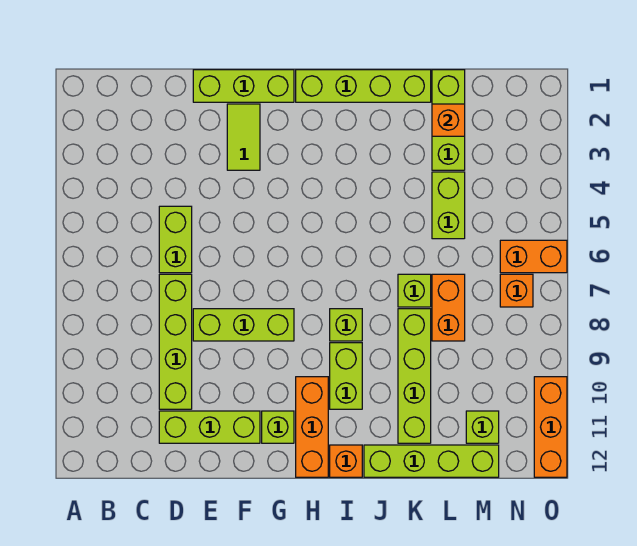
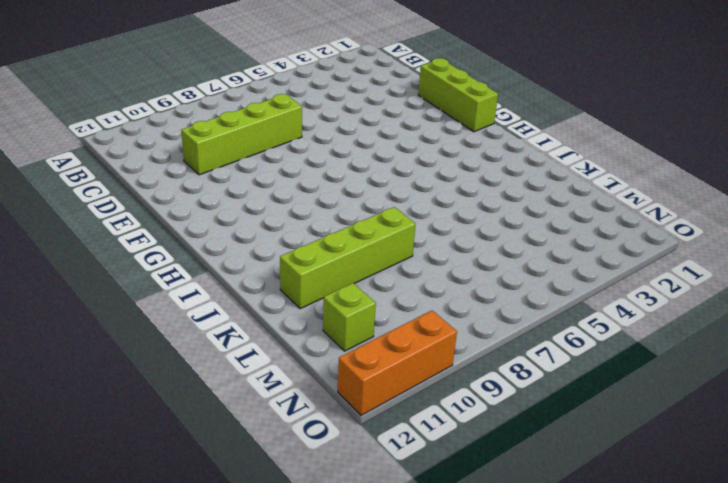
none -> lime 1x2 brick [159,206,192,273]
none -> lime 1x3 brick [159,411,260,443]
none -> lime 1x3 brick [193,309,294,341]

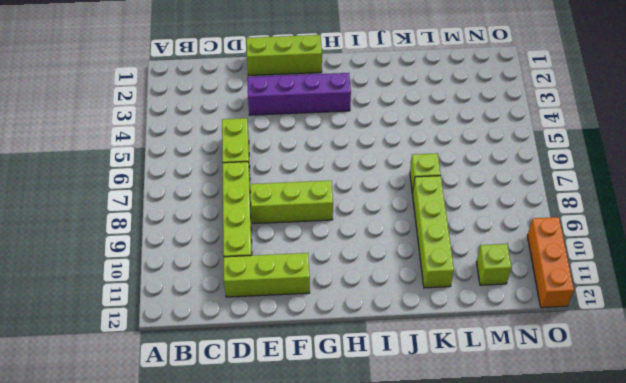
purple 1x4 brick [247,73,351,115] -> lime 1x2 tile [227,104,260,170]
none -> lime 1x1 brick [262,411,294,443]
none -> lime 1x4 brick [296,70,431,102]
none -> orange 1x3 brick [296,377,328,477]

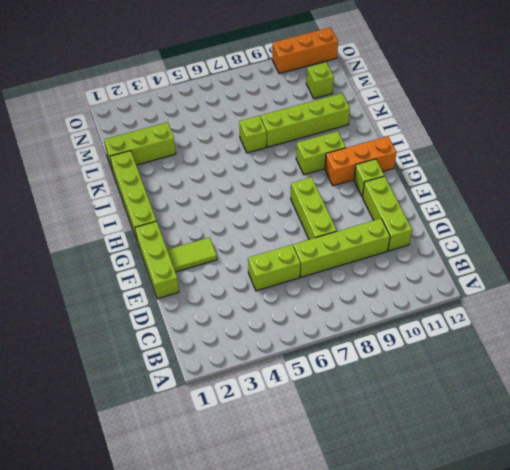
none -> lime 1x1 brick [330,309,362,341]
none -> orange 1x1 brick [330,445,362,477]
none -> lime 1x4 brick [364,445,499,477]

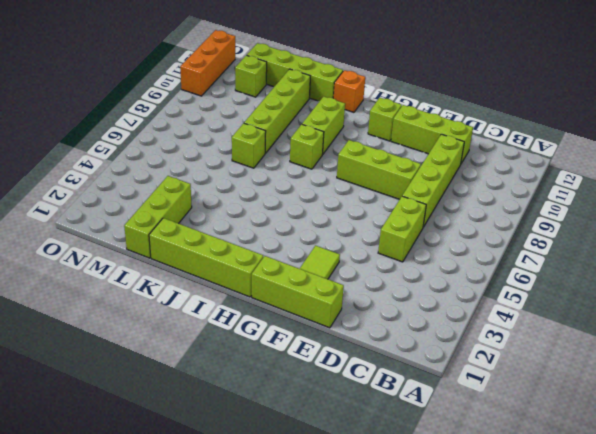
none -> orange 1x3 brick [296,377,328,477]
none -> lime 1x2 brick [432,172,465,239]
none -> orange 1x2 brick [432,274,465,341]

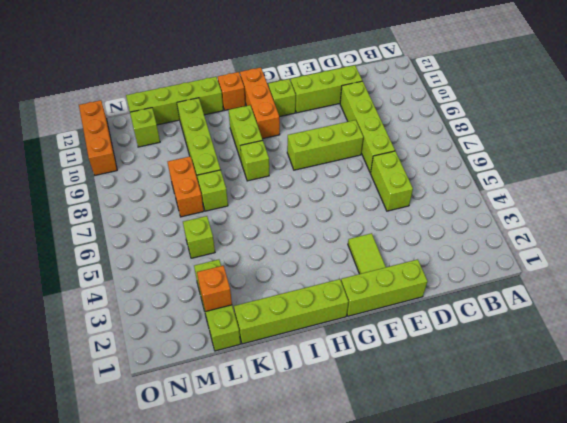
lime 1x1 brick [183,216,215,258] -> lime 1x2 brick [432,172,465,239]
none -> orange 1x2 brick [500,240,567,273]
none -> orange 1x1 brick [500,274,533,307]

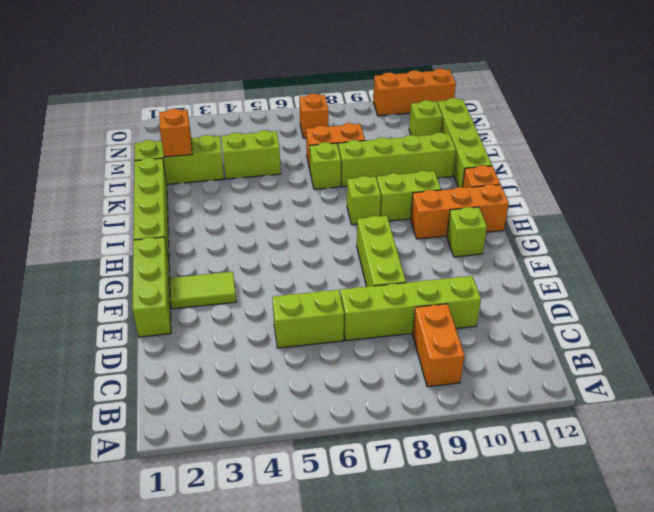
orange 1x2 brick [412,304,464,387] -> orange 1x2 brick moved to [500,240,567,273]
none -> lime 1x3 brick [159,411,260,443]

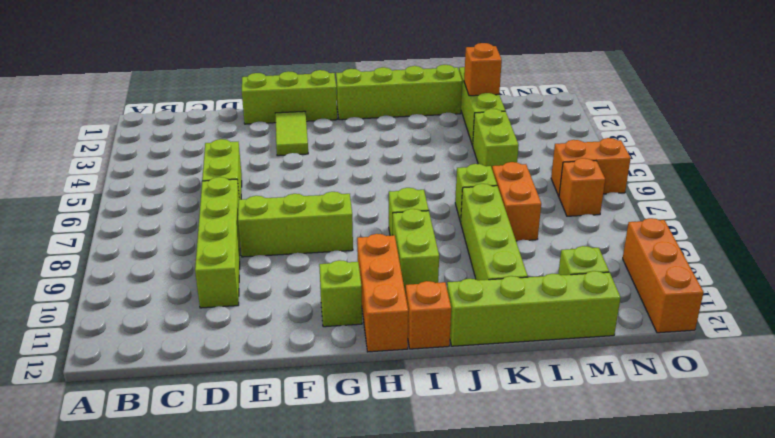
none -> lime 1x3 brick [159,411,260,443]

